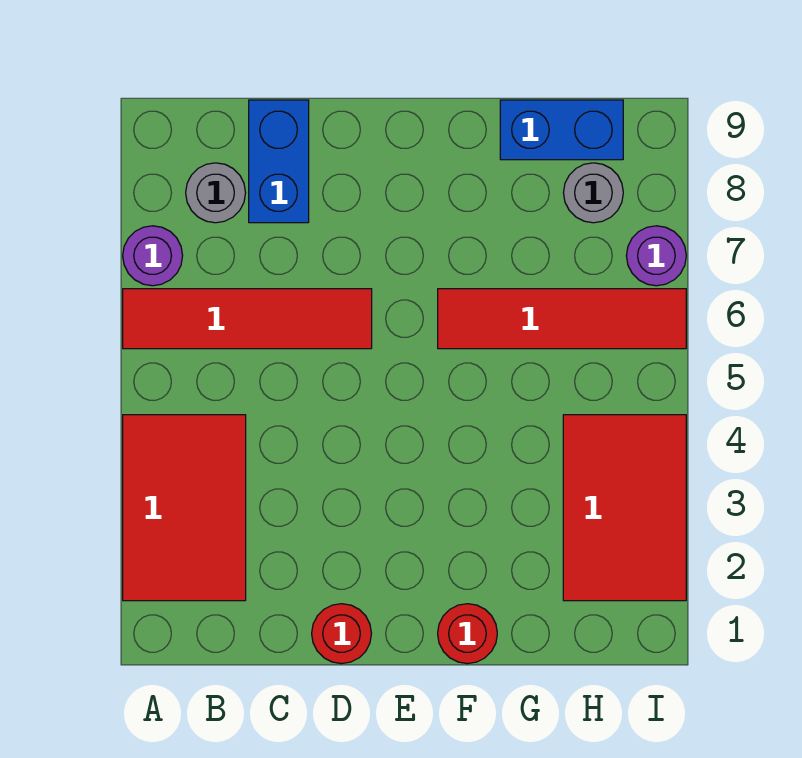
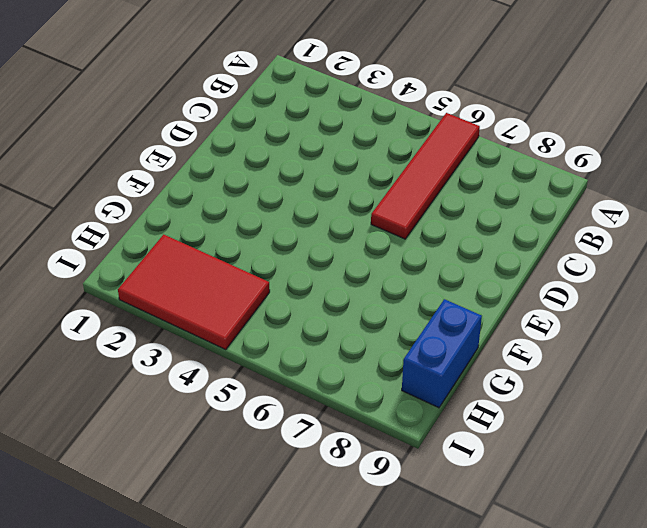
none -> red 2x3 tile [123,415,246,601]
none -> purple 1x1 round brick [123,226,183,286]
none -> grey 1x1 round brick [186,163,246,223]

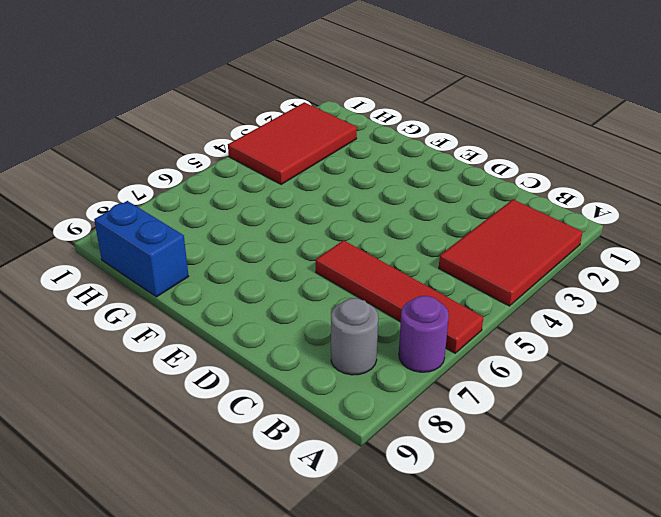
none -> blue 1x2 brick [249,100,309,223]
none -> red 1x1 round brick [312,604,371,664]
none -> red 1x1 round brick [438,604,497,664]

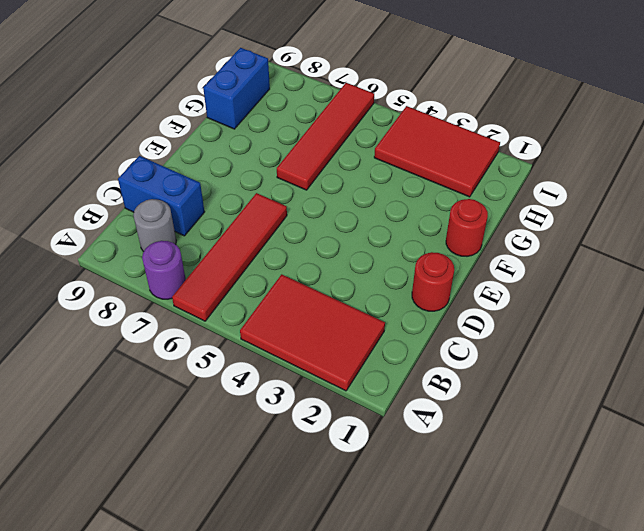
none -> grey 1x1 round brick [564,163,623,223]
none -> purple 1x1 round brick [626,226,686,286]

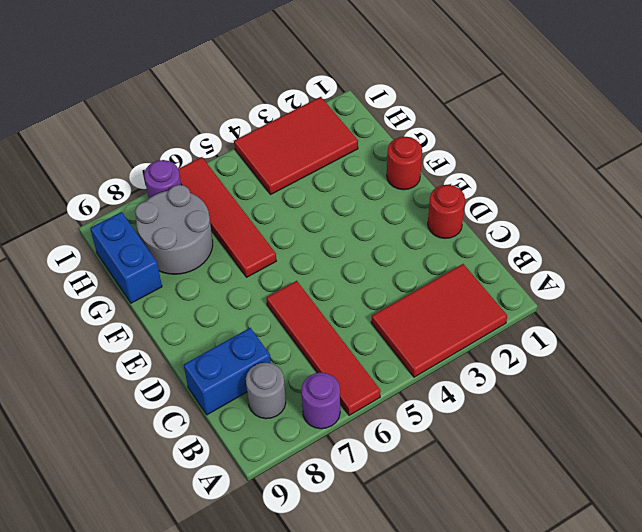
grey 2x2 round brick [135,185,213,274] -> grey 1x1 round brick [564,163,623,223]

